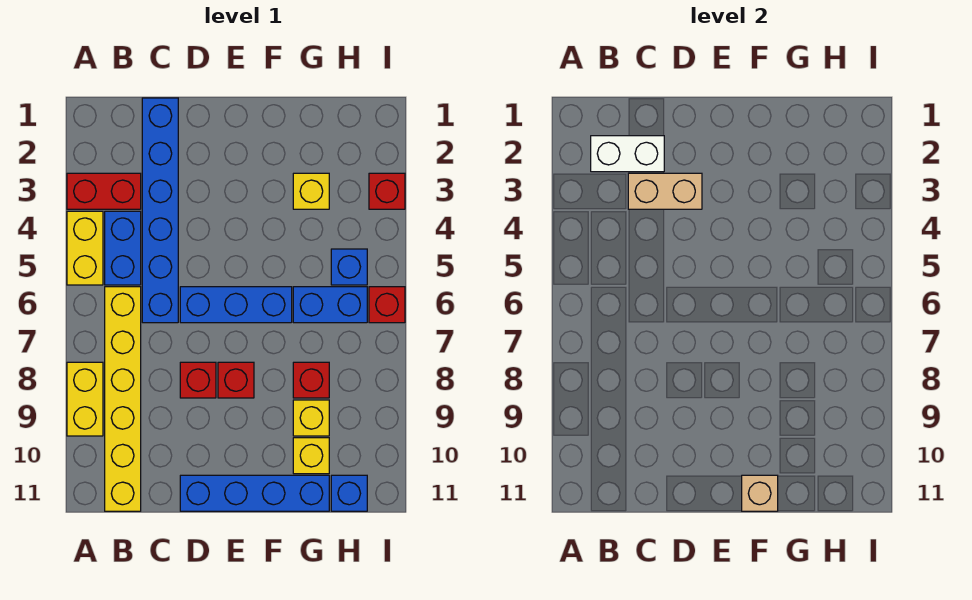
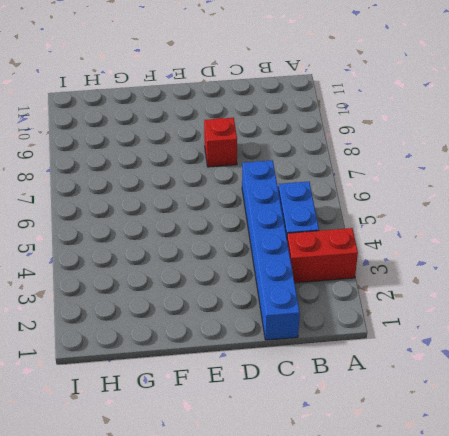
none -> yellow 1x2 brick [67,211,103,285]
none -> yellow 1x2 brick [67,362,103,436]
none -> yellow 1x6 brick [105,287,141,511]

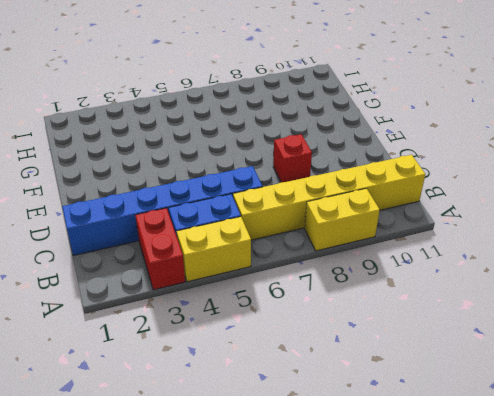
none -> blue 1x3 brick [180,287,292,323]
none -> blue 1x4 brick [180,475,329,511]
none -> red 1x1 brick [218,362,254,398]

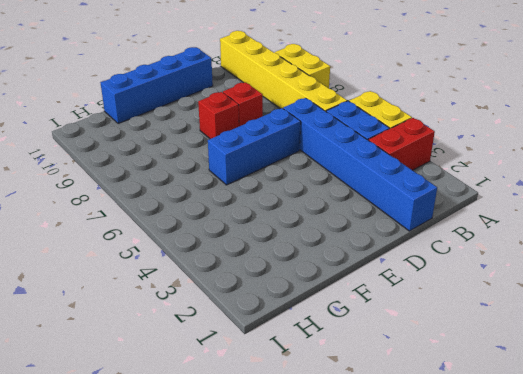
none -> yellow 1x1 brick [293,173,329,209]
none -> blue 1x2 brick [293,287,367,323]
none -> red 1x1 brick [293,362,329,398]

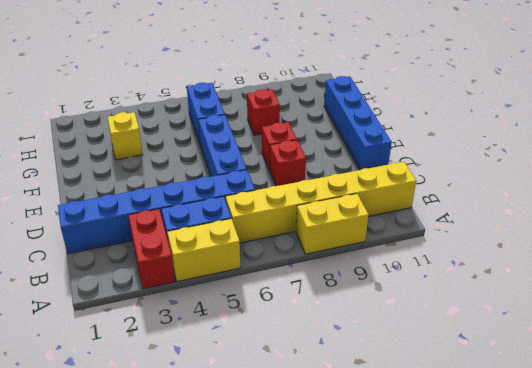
none -> yellow 1x1 brick [293,400,329,436]
none -> yellow 1x1 brick [293,438,329,474]
none -> blue 1x1 brick [331,249,367,285]

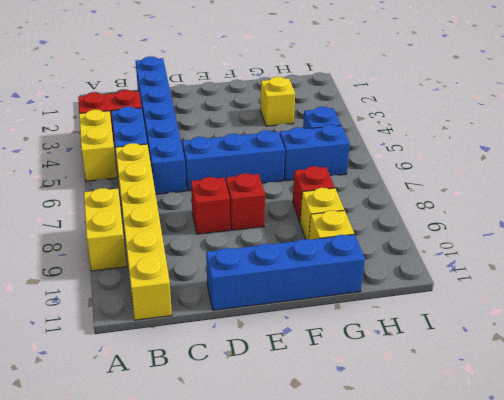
none -> blue 1x1 brick [331,475,367,511]
none -> red 1x1 brick [369,173,405,209]
none -> red 1x1 brick [369,287,405,323]

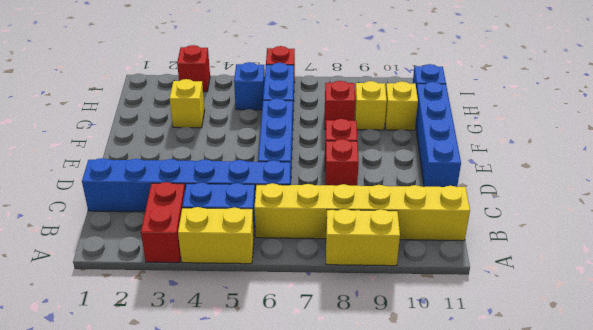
none -> white 1x2 brick [591,136,664,172]
none -> tan 1x2 brick [628,173,702,209]
none -> tan 1x1 brick [742,475,778,511]

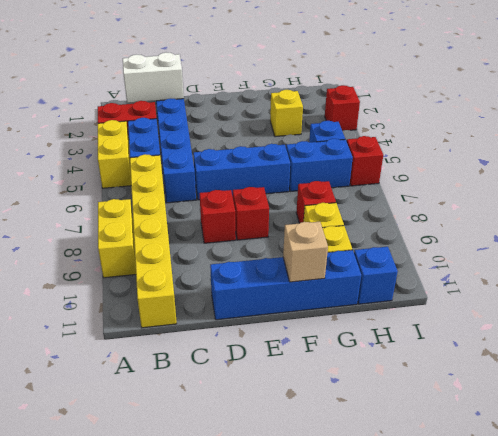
none -> tan 1x2 brick [628,173,702,209]

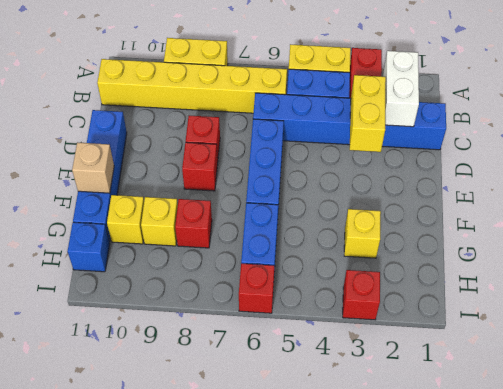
yellow 1x2 brick [350,75,386,152] -> tan 1x2 brick [628,173,702,209]
none -> blue 1x1 brick [331,249,367,285]

